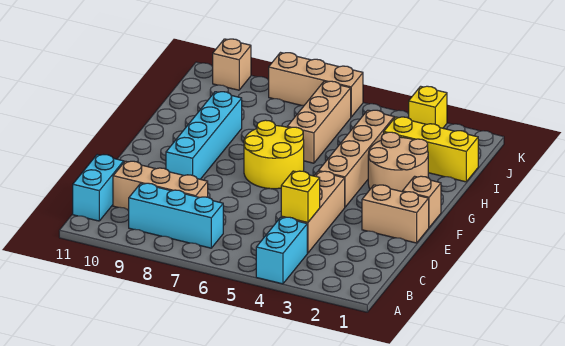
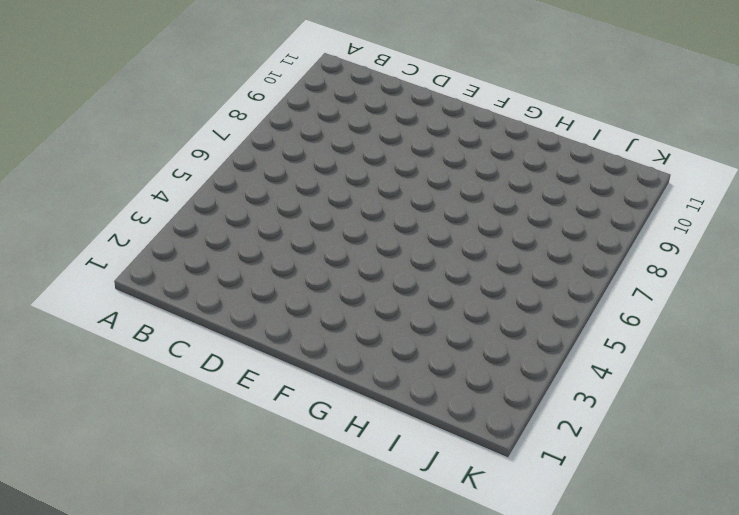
none -> cyan 1x2 brick [256,217,307,284]
none -> cyan 1x3 brick [129,183,223,248]
none -> cyan 1x2 brick [73,155,124,221]

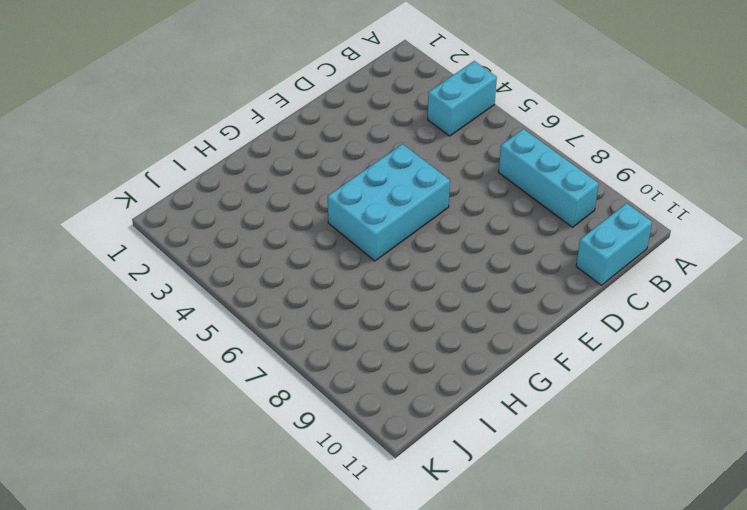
cyan 2x3 brick [328,144,450,261] -> yellow 2x2 round brick [244,120,304,189]
none -> tan 1x3 brick [281,171,345,253]
none -> tan 1x3 brick [113,161,208,210]
none -> tan 1x2 brick [362,185,429,243]

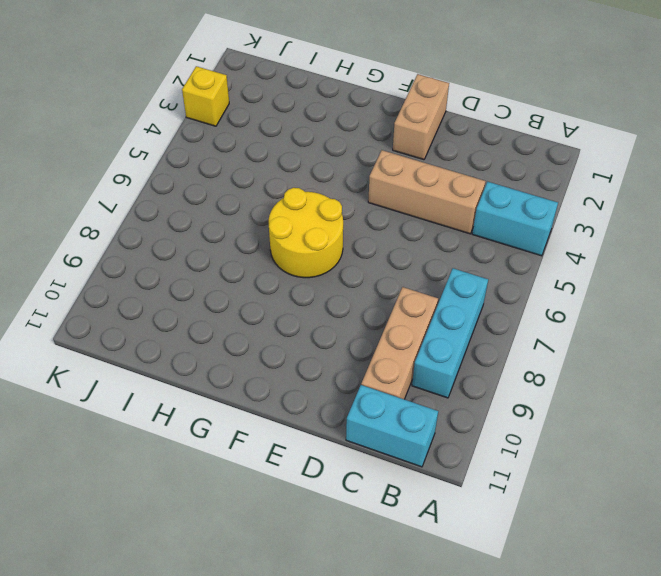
none -> cyan 1x4 brick [166,92,242,179]
none -> tan 1x1 brick [403,176,441,227]
none -> tan 1x4 brick [319,110,394,207]

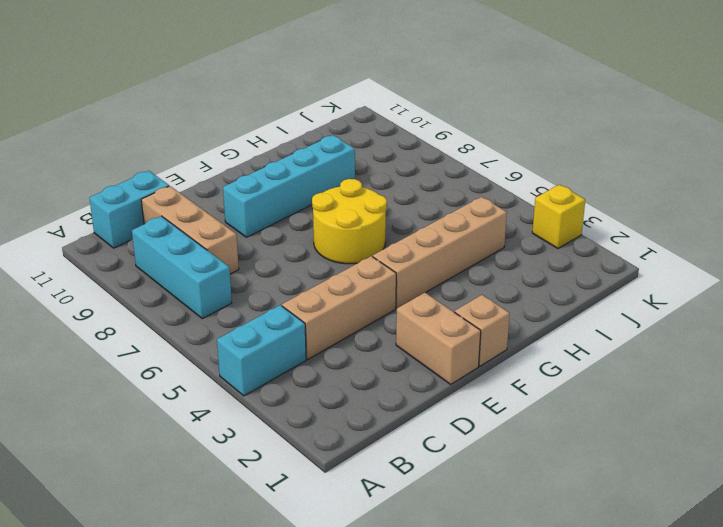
none -> tan 2x2 round brick [368,132,428,192]
none -> tan 1x3 brick [287,81,351,163]
none -> yellow 1x3 brick [384,117,478,182]

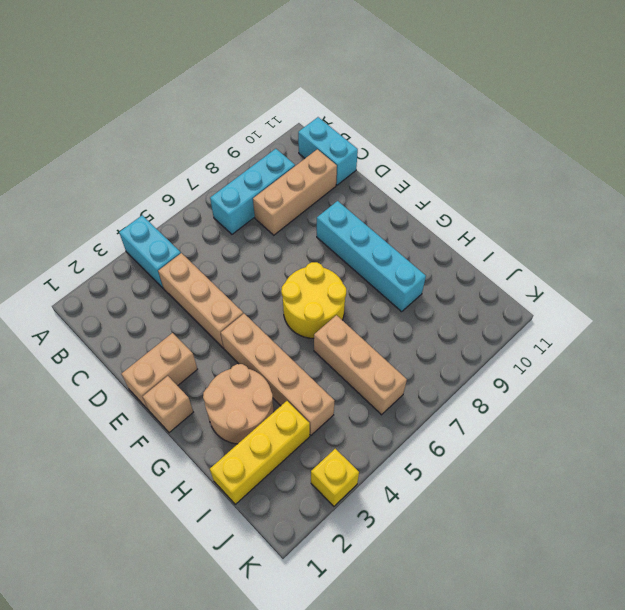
none -> tan 1x3 brick [269,53,363,117]
none -> tan 1x1 brick [213,39,251,90]
none -> yellow 1x1 brick [281,171,320,223]

